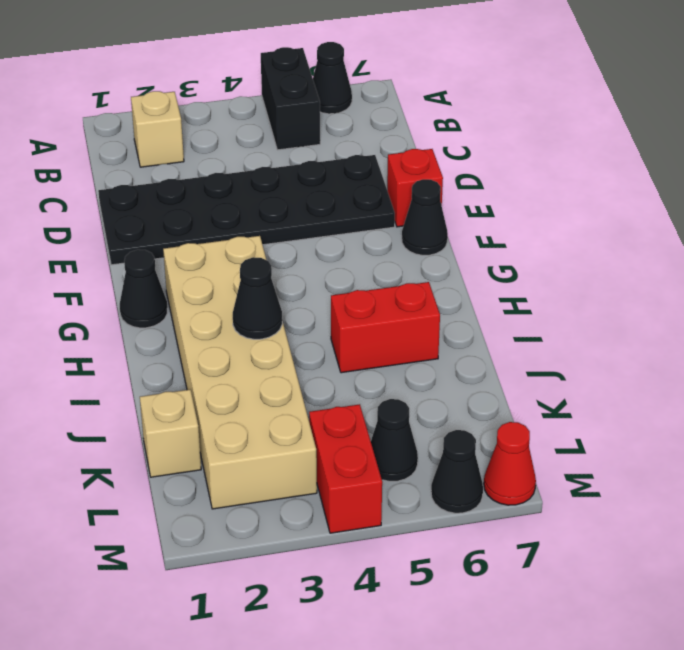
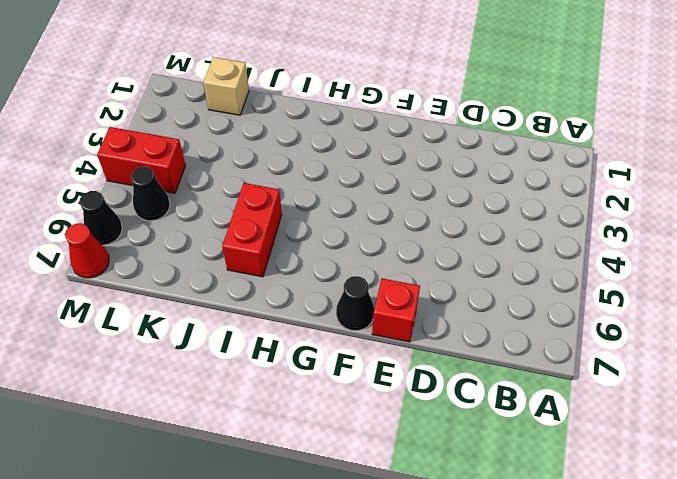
none -> black 1x2 brick [261,47,320,150]
none -> black 1x1 cone [313,42,352,114]
none -> tan 1x1 brick [131,91,184,167]

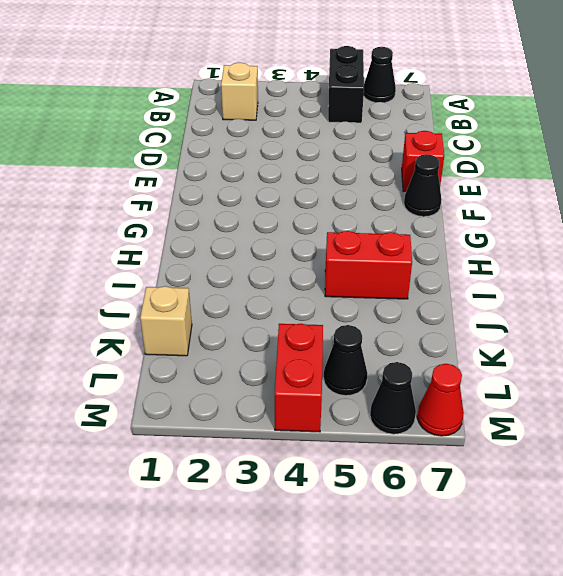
none -> black 2x6 plate [98,155,395,265]
none -> black 1x1 cone [120,250,167,328]
none -> tan 2x6 brick [163,236,317,509]

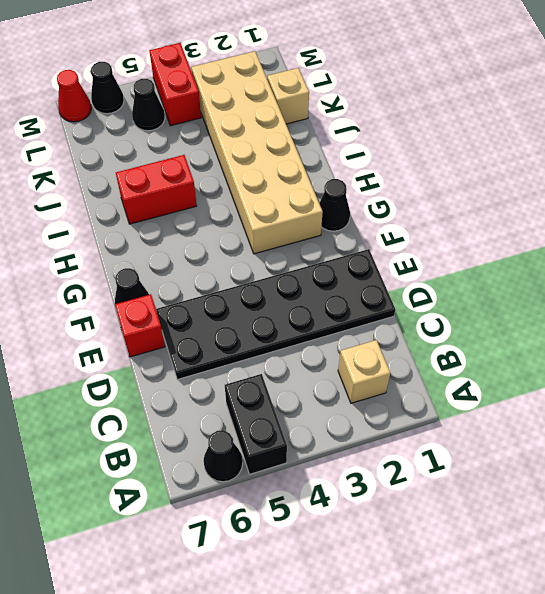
none -> black 1x1 cone [233,257,282,339]

